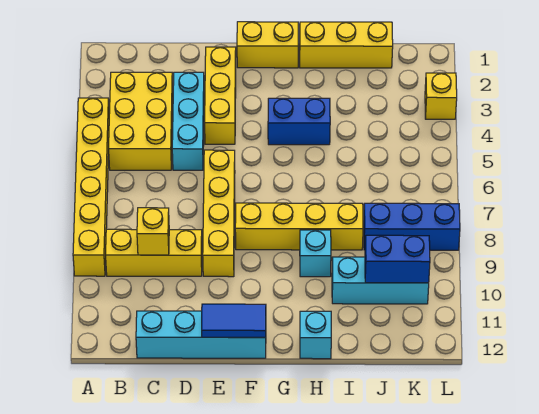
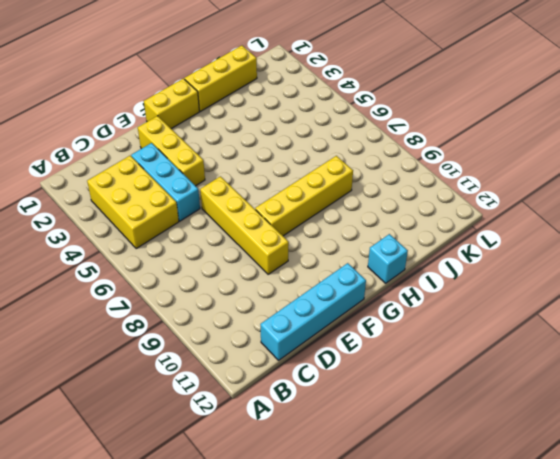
none -> yellow 1x6 brick [73,98,109,276]
none -> yellow 1x3 brick [106,229,202,276]
none -> blue 1x2 brick [268,98,330,145]

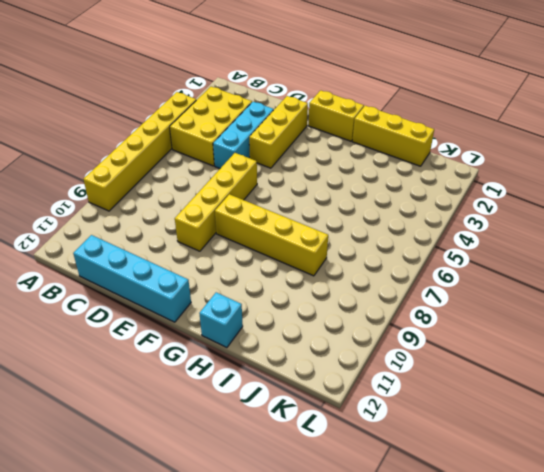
none -> yellow 1x3 brick [106,229,202,276]
none -> blue 1x2 brick [268,98,330,145]
none -> cyan 1x1 brick [300,230,331,277]

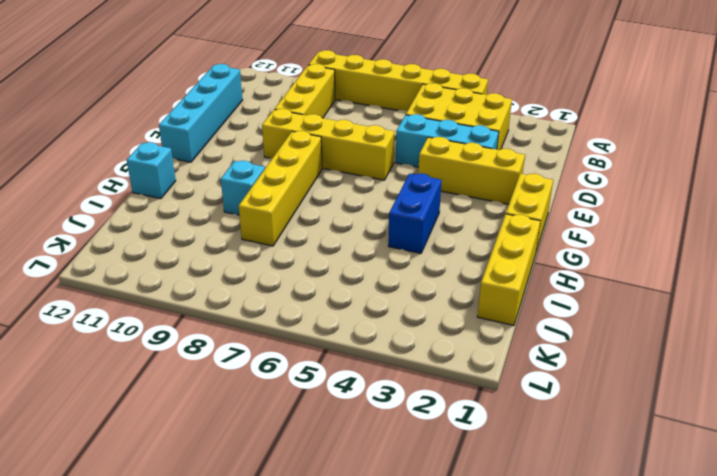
none -> cyan 1x3 brick [332,257,429,304]
none -> blue 1x3 brick [364,203,460,250]
none -> yellow 1x1 brick [425,73,457,119]

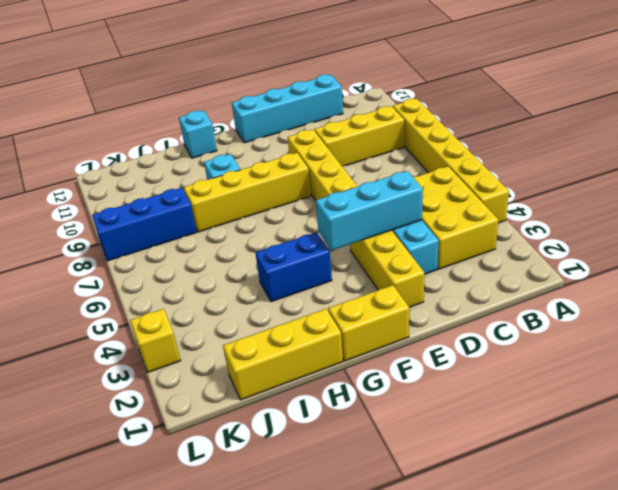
cyan 1x3 brick [316,171,423,250] -> cyan 1x3 brick moved to [332,257,429,304]
none -> yellow 1x1 brick [137,208,169,255]
none -> blue 1x2 tile [202,304,266,337]
none -> blue 1x2 brick [365,235,430,283]

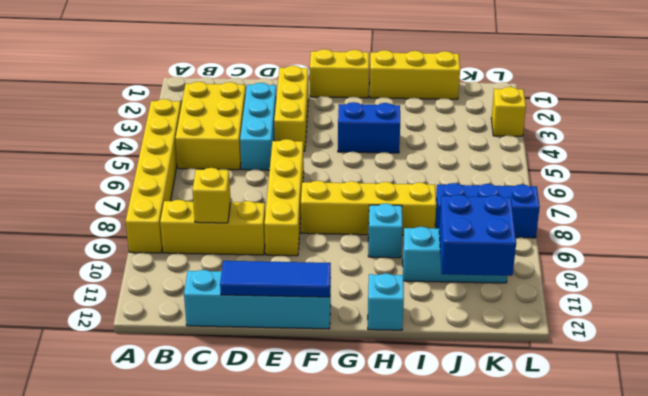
blue 1x3 tile [220,261,331,297] -> blue 1x2 tile [202,304,266,337]
blue 2x2 brick [439,195,516,276] -> blue 1x2 brick [365,235,430,283]

